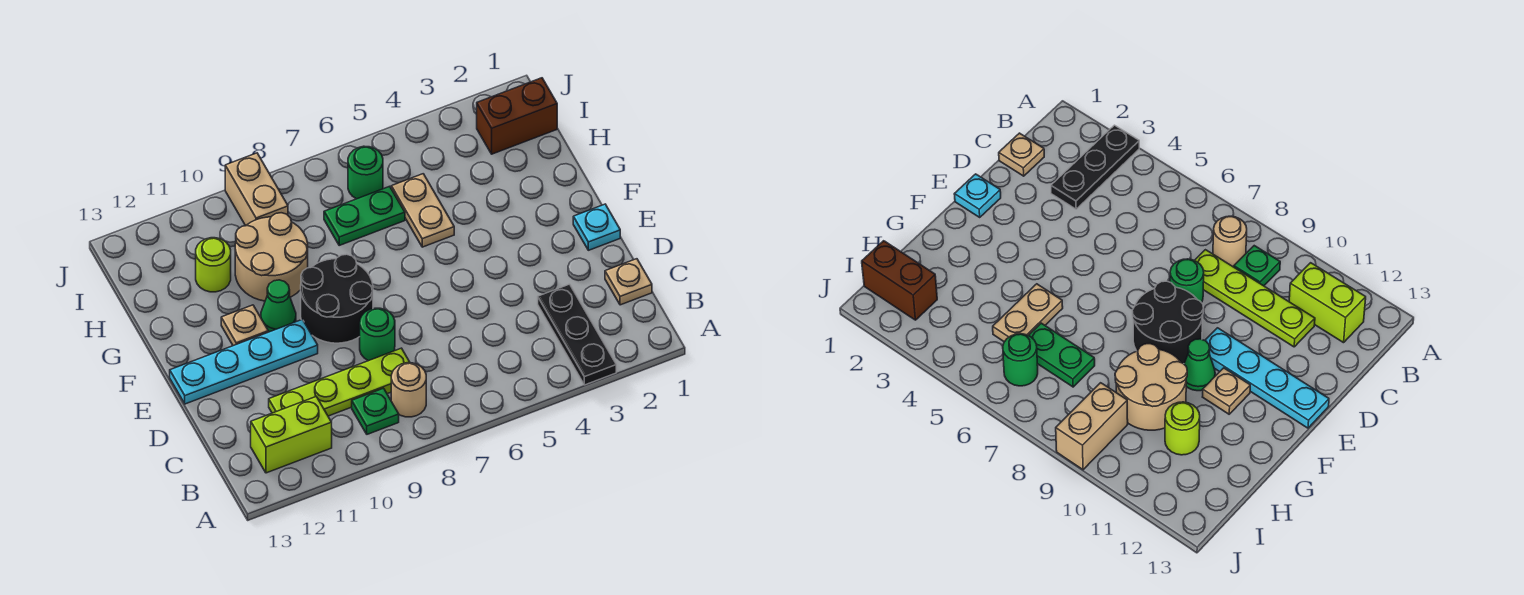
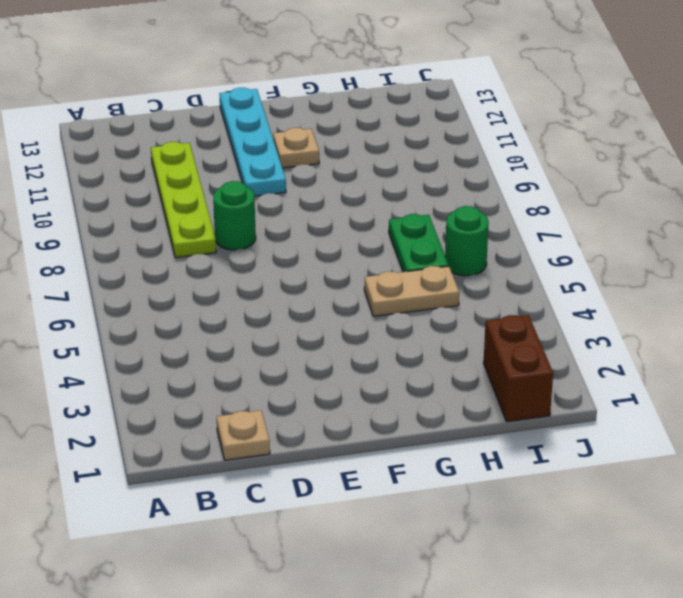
none -> black 1x3 plate [538,284,616,385]
none -> tan 1x1 round brick [391,363,426,417]
none -> green 1x1 plate [352,388,399,434]

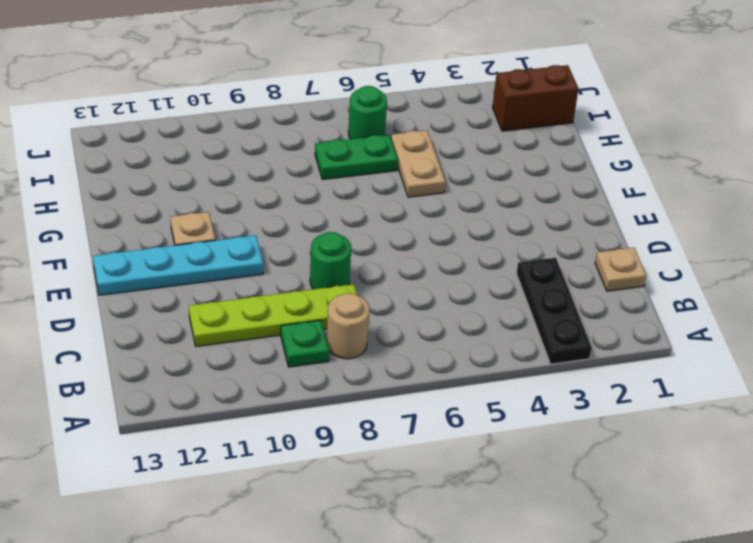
none -> lime 1x2 brick [251,397,332,473]
none -> cyan 1x1 plate [573,204,620,250]
none -> black 2x2 round brick [301,254,373,343]

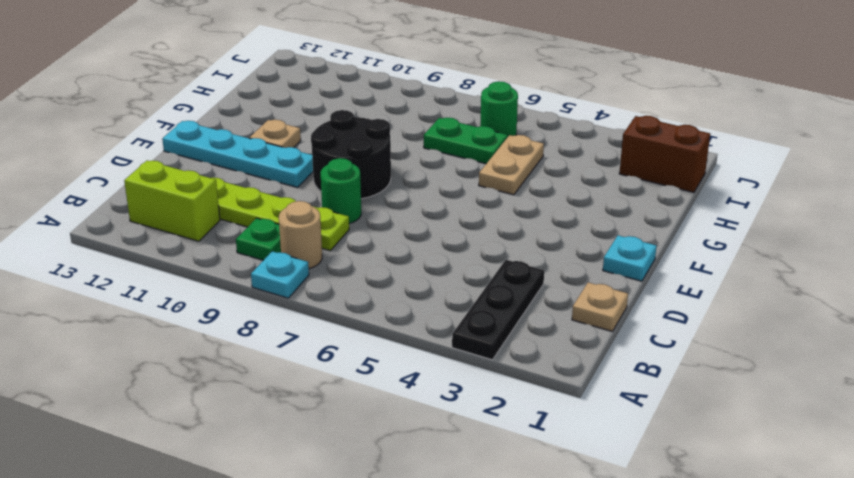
cyan 1x1 plate [251,251,309,298] -> none
none -> green 1x1 cone [261,280,296,332]
none -> tan 2x2 round brick [235,213,308,301]
none -> lime 1x1 round brick [196,238,231,292]

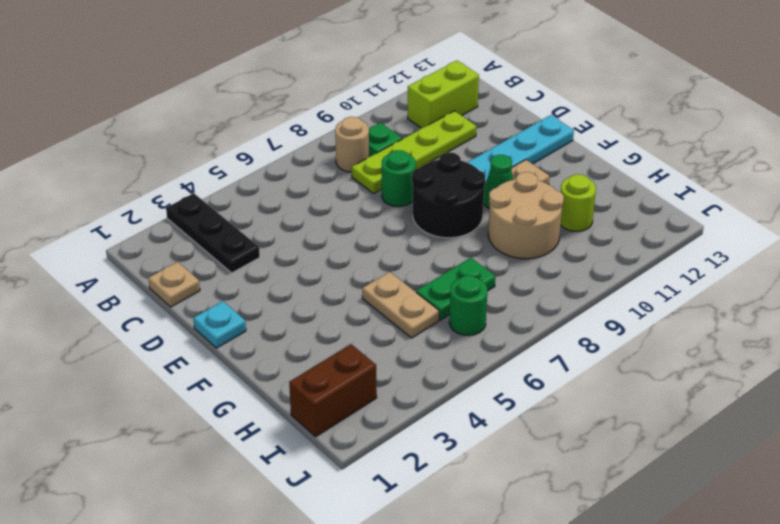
none -> tan 1x2 brick [225,153,288,226]

